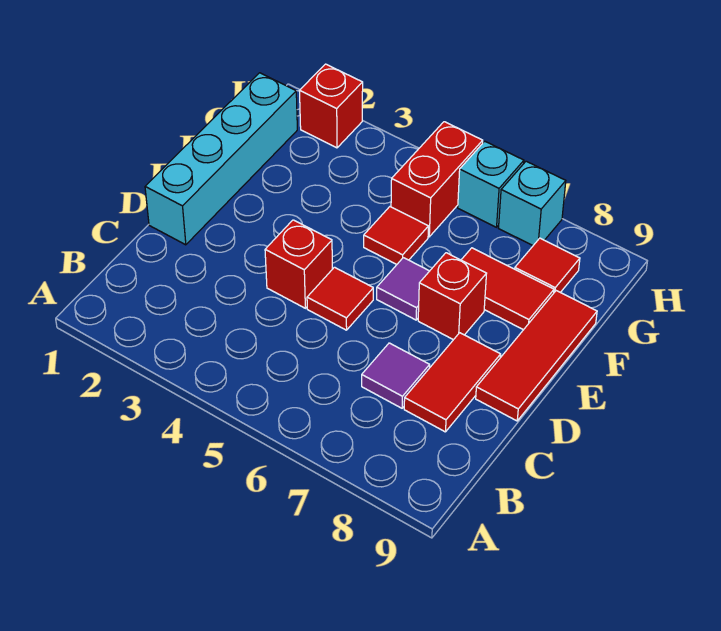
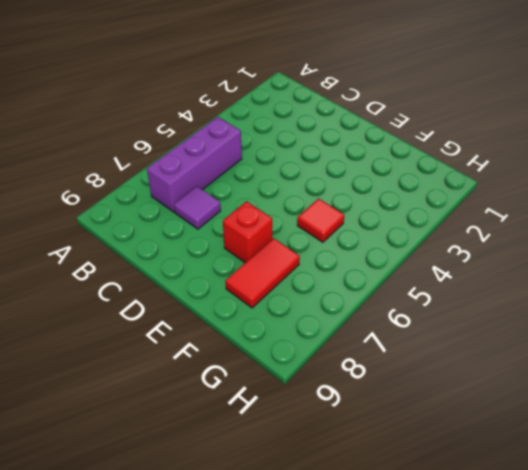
purple 1x3 brick [147,117,242,212] -> none
none -> red 1x2 tile [404,333,501,432]
none -> cyan 1x4 brick [145,73,297,245]
none -> red 1x1 brick [265,220,332,308]

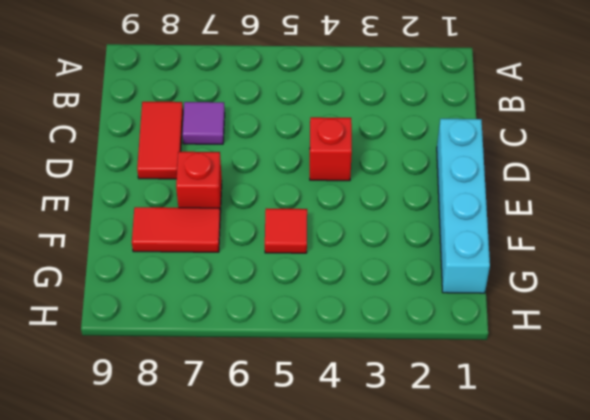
none -> red 1x1 tile [307,267,373,330]
none -> red 1x3 tile [476,291,597,421]
none -> purple 1x1 tile [377,258,429,320]

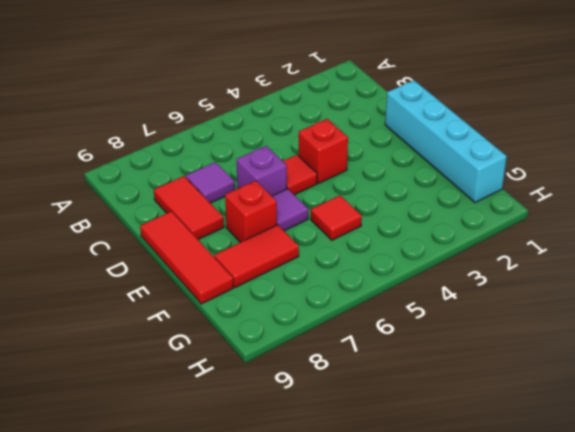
purple 1x1 brick [236,146,287,196] -> none
none -> red 1x2 brick [391,122,483,237]
none -> red 1x1 tile [515,238,580,292]
none -> red 1x1 brick [300,64,363,148]

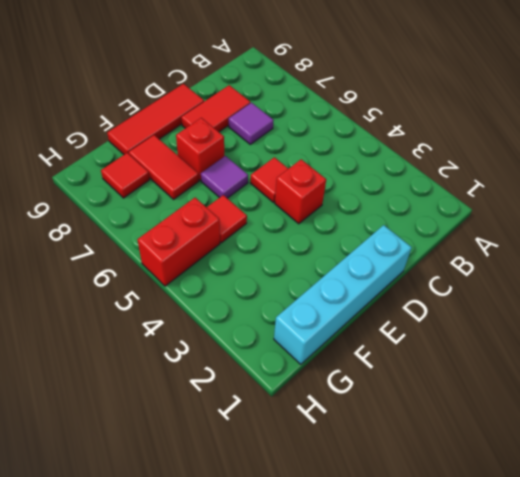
none -> red 1x1 brick [300,64,363,148]
none -> cyan 1x1 brick [458,141,524,227]
none -> cyan 1x1 brick [499,161,566,245]

